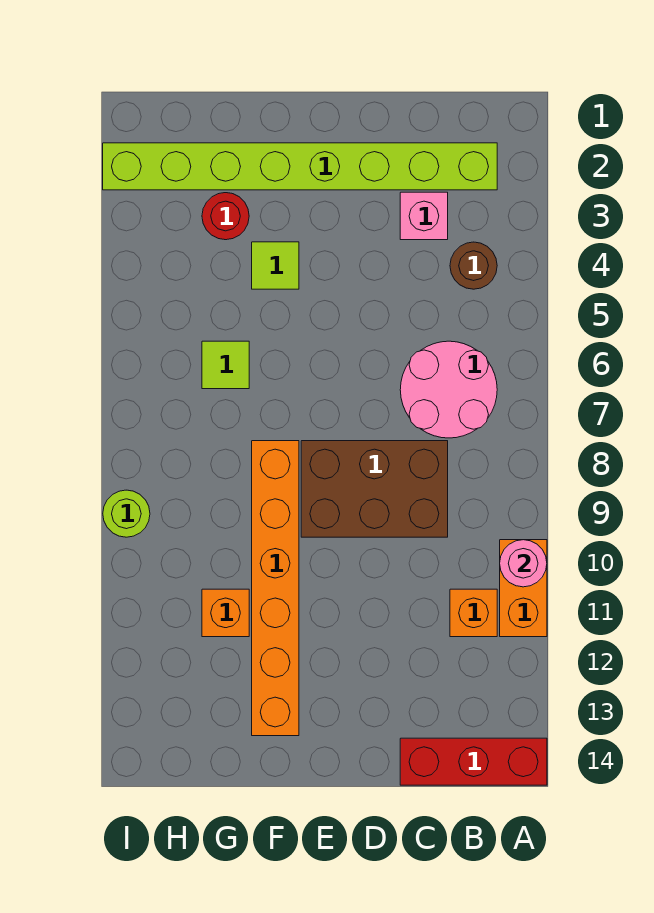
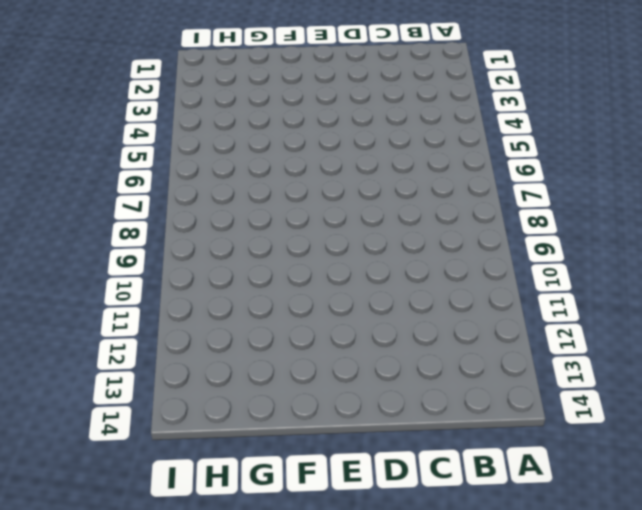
none -> orange 1x2 brick [500,540,547,637]
none -> red 1x3 brick [400,738,547,785]
none -> lime 1x8 brick [103,143,497,190]

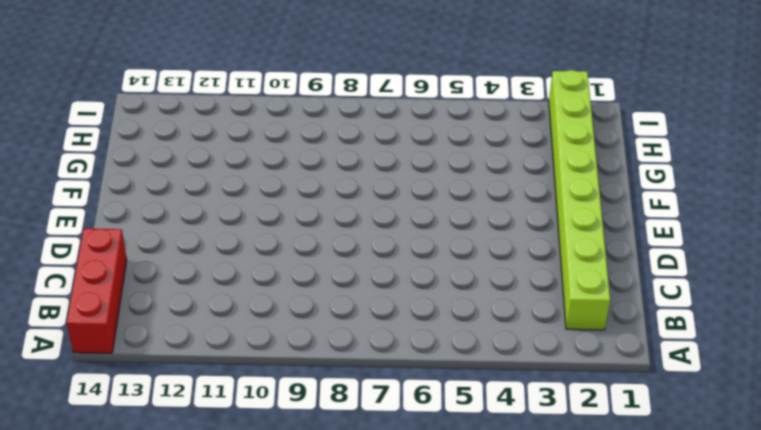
none -> orange 1x2 brick [500,540,547,637]
none -> brown 1x1 round brick [450,242,497,289]
none -> pink 2x2 round brick [400,341,497,438]

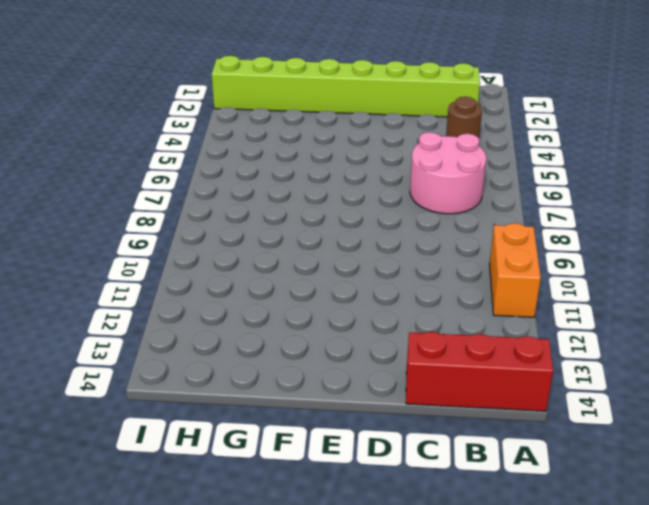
none -> orange 1x1 brick [450,589,497,637]
none -> pink 1x1 brick [400,192,448,240]
none -> brown 2x3 brick [301,441,448,537]

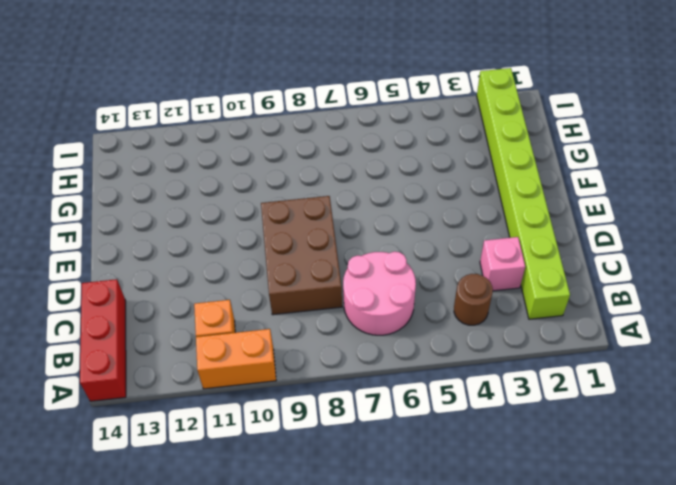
none -> lime 1x1 tile [252,242,299,289]
none -> orange 1x6 brick [252,441,299,736]
none -> red 1x1 round brick [202,193,249,240]

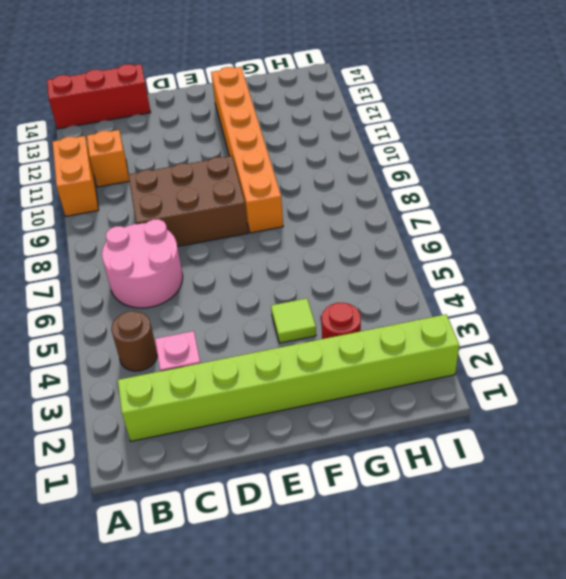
none -> lime 1x1 tile [202,341,249,389]
none -> orange 1x1 brick [202,589,249,637]
none -> lime 1x1 round brick [103,490,150,537]

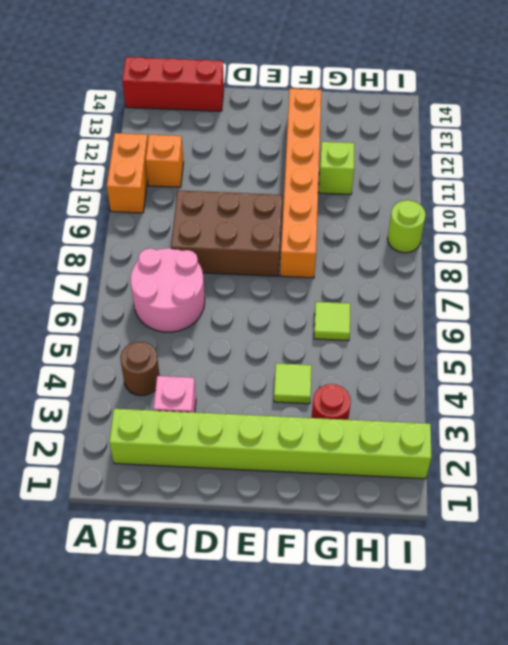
lime 1x1 brick [319,142,355,195] -> orange 1x1 brick [202,589,249,637]
none -> pink 1x1 round brick [500,540,547,587]

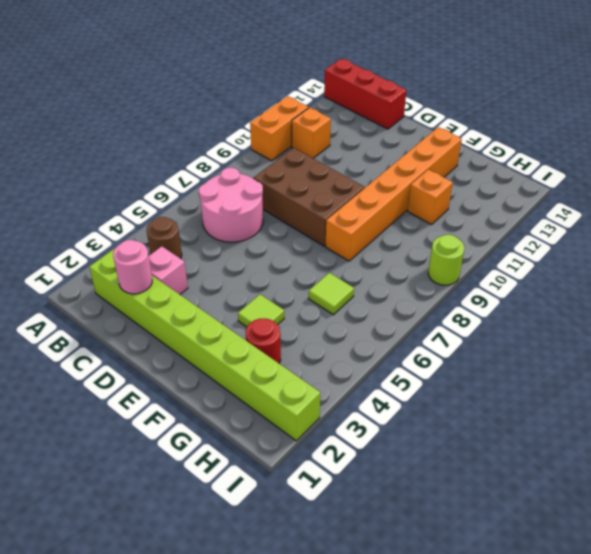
pink 1x1 round brick [113,240,152,294] -> pink 1x1 round brick moved to [500,540,547,587]

